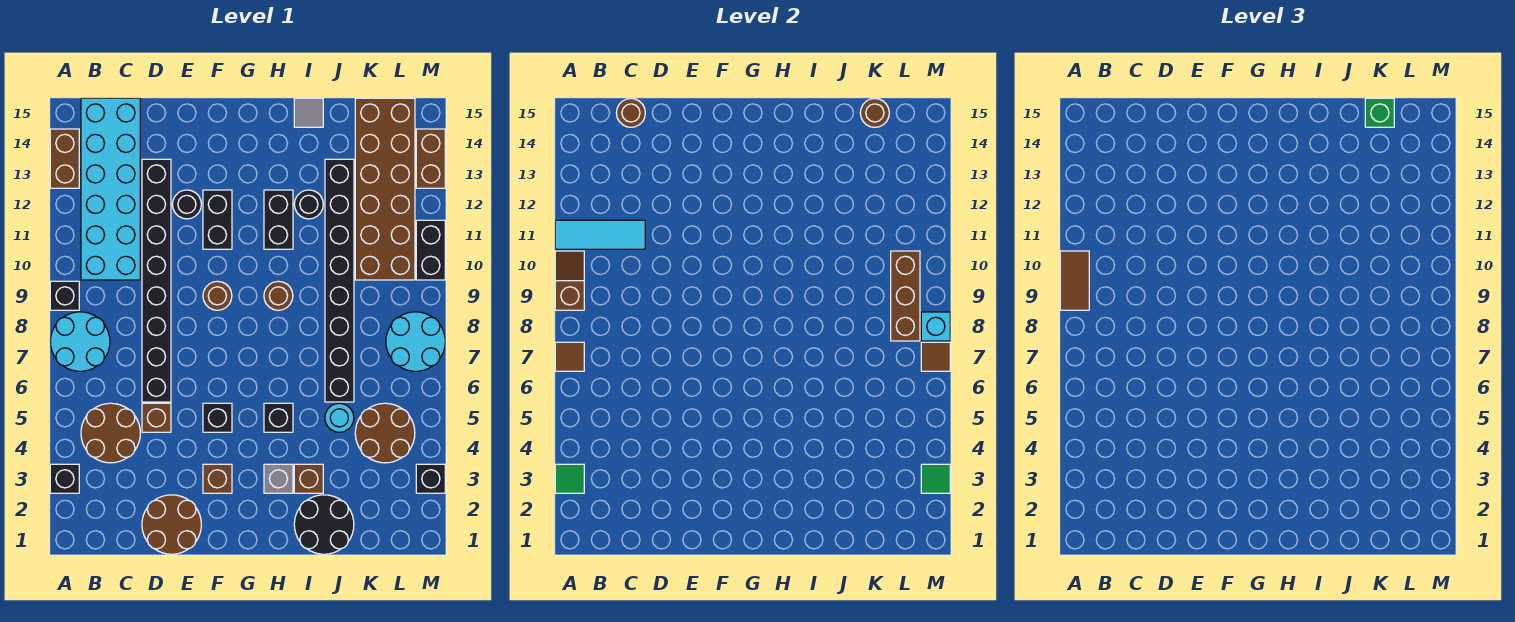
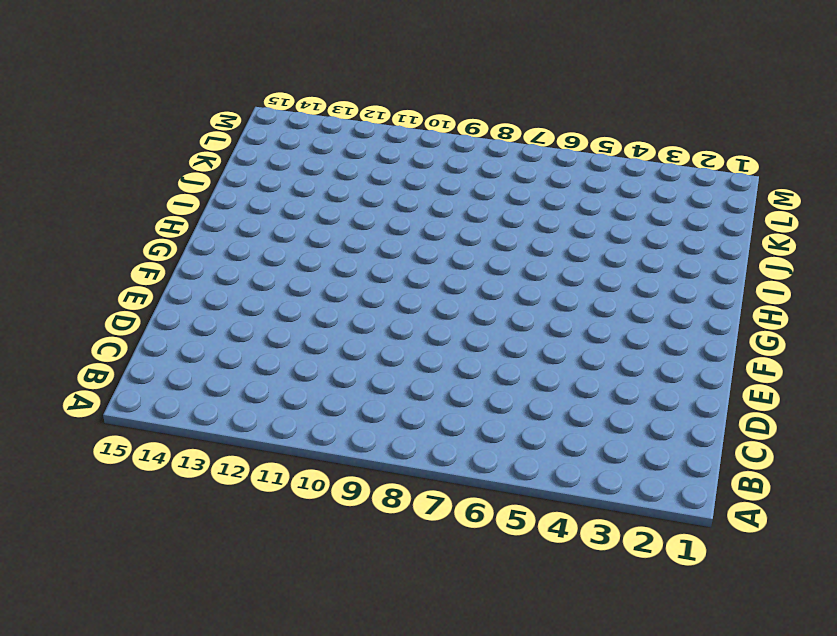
none -> black 1x1 brick [50,464,79,493]
none -> cyan 2x2 round brick [50,312,110,371]
none -> black 1x1 brick [50,281,79,310]
none -> brown 1x2 brick [50,129,79,188]

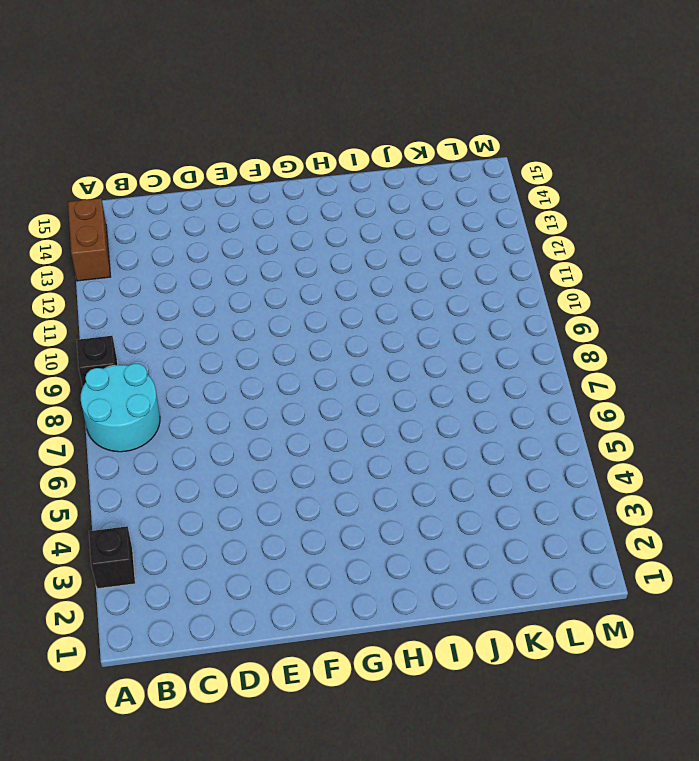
none -> brown 2x2 round brick [81,403,140,463]
none -> cyan 2x6 brick [81,98,140,280]
none -> brown 2x2 round brick [142,495,201,554]
none -> brown 1x1 brick [142,403,171,432]

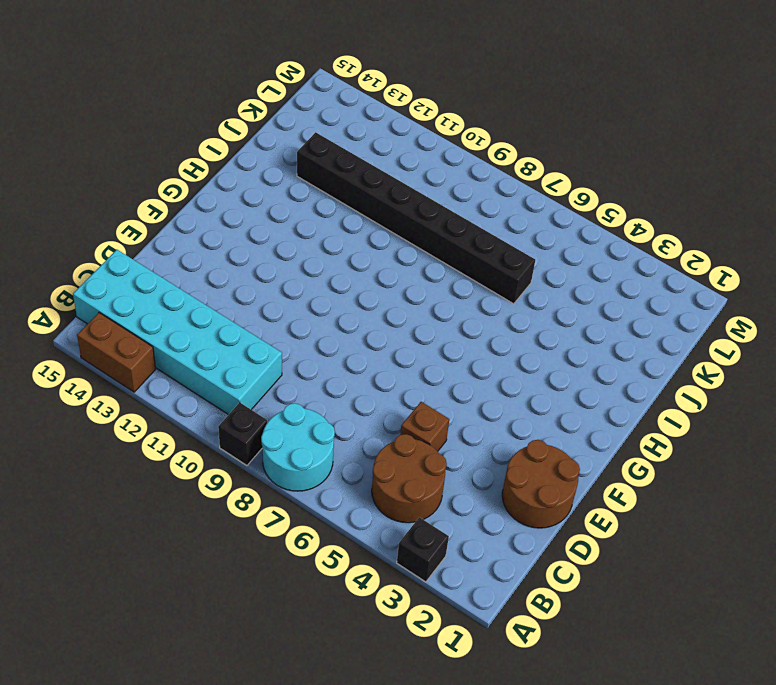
none -> black 1x8 brick [142,159,171,402]
none -> black 1x1 round brick [172,190,201,219]
none -> brown 1x1 brick [203,464,232,493]
none -> black 1x1 brick [203,403,232,432]

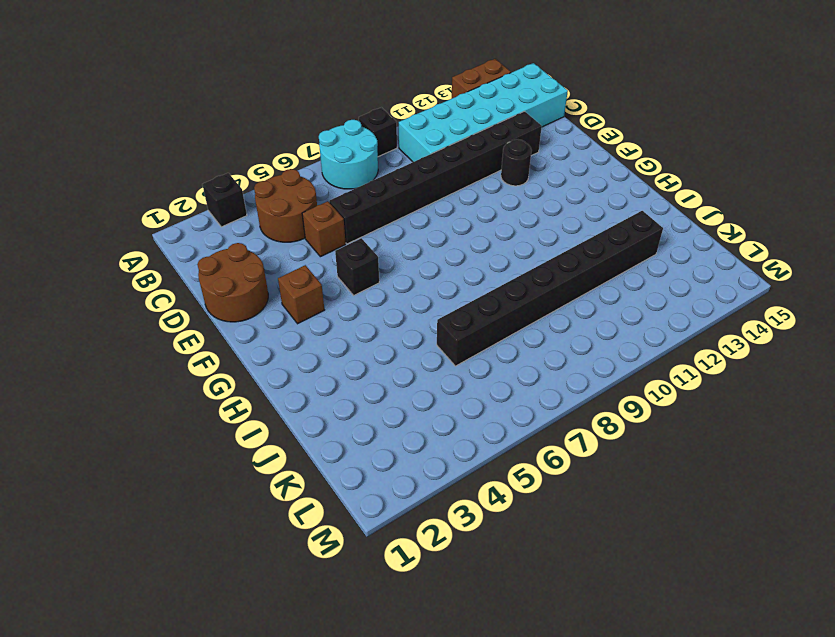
none -> brown 1x1 round brick [203,281,232,310]
none -> black 1x2 brick [203,190,232,249]
none -> grey 1x1 brick [264,464,293,493]
none -> black 1x1 brick [264,403,293,432]

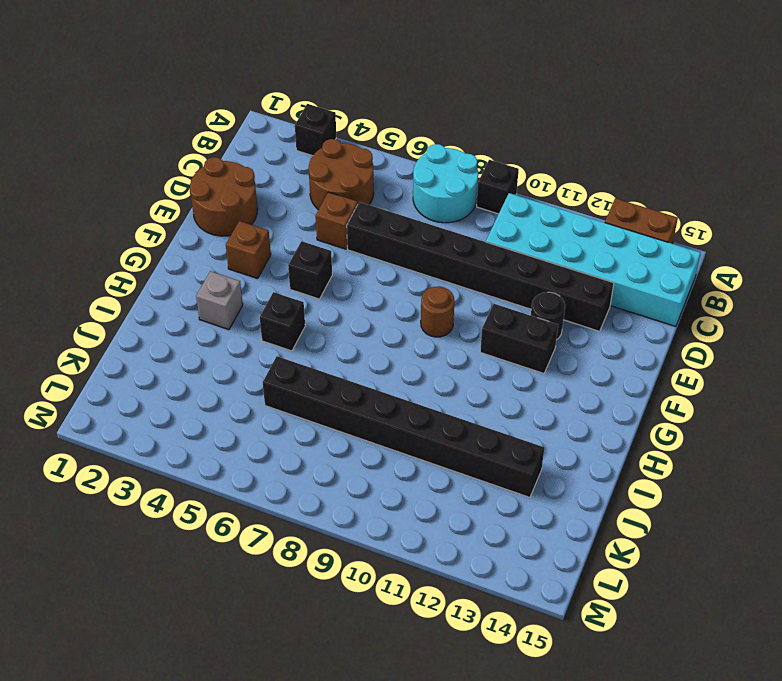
none -> brown 1x1 round brick [264,281,293,310]
none -> black 1x2 brick [264,190,293,249]
none -> black 2x2 round brick [294,495,354,554]
none -> brown 1x1 brick [294,464,323,493]

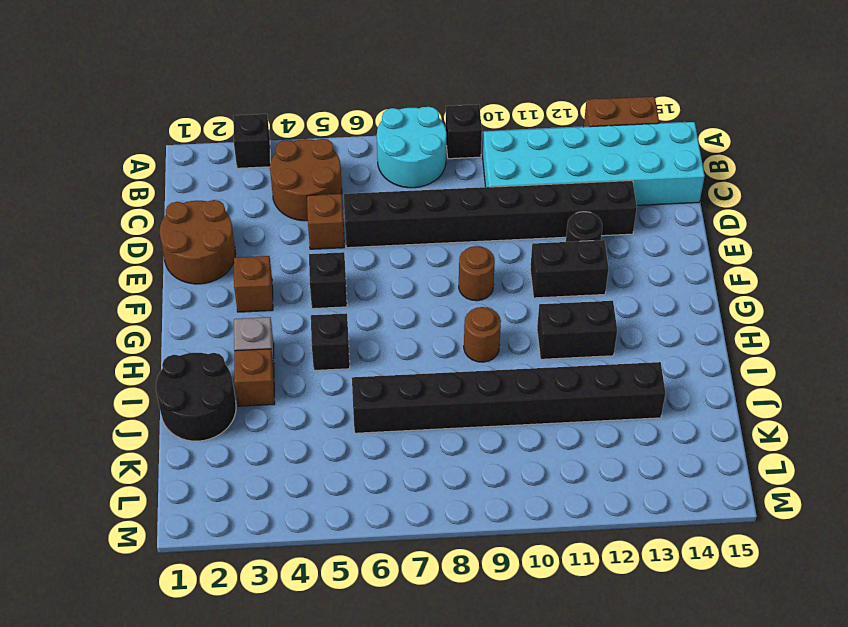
none -> black 1x1 round brick [294,190,323,219]
none -> grey 1x1 tile [294,98,323,127]
none -> cyan 1x1 round brick [325,403,354,432]
none -> brown 2x2 round brick [355,403,415,463]

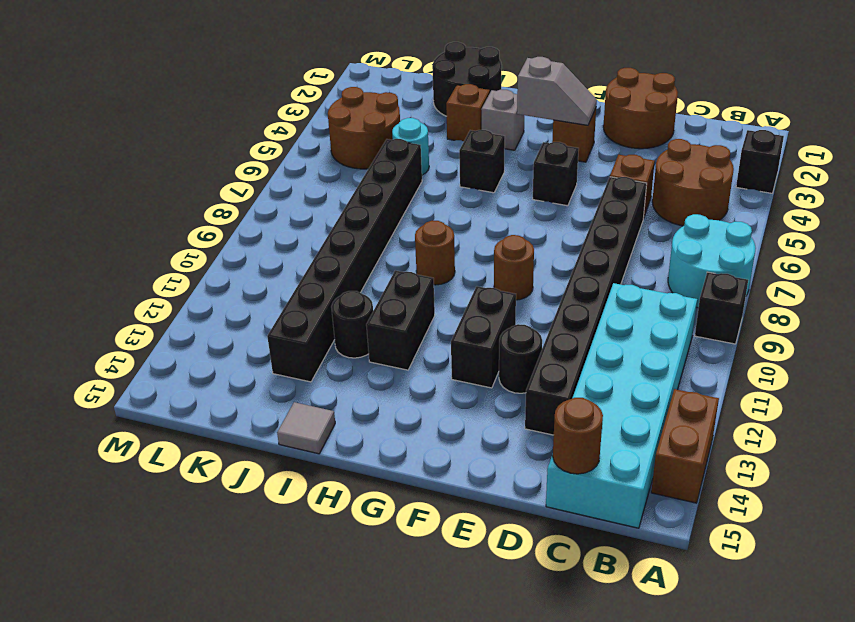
grey 1x2 slope [517,57,597,125] -> none
none -> brown 2x6 brick [355,98,415,280]
none -> cyan 2x2 round brick [386,312,445,371]
none -> black 1x1 brick [416,464,445,493]
none -> black 1x2 brick [416,220,445,280]

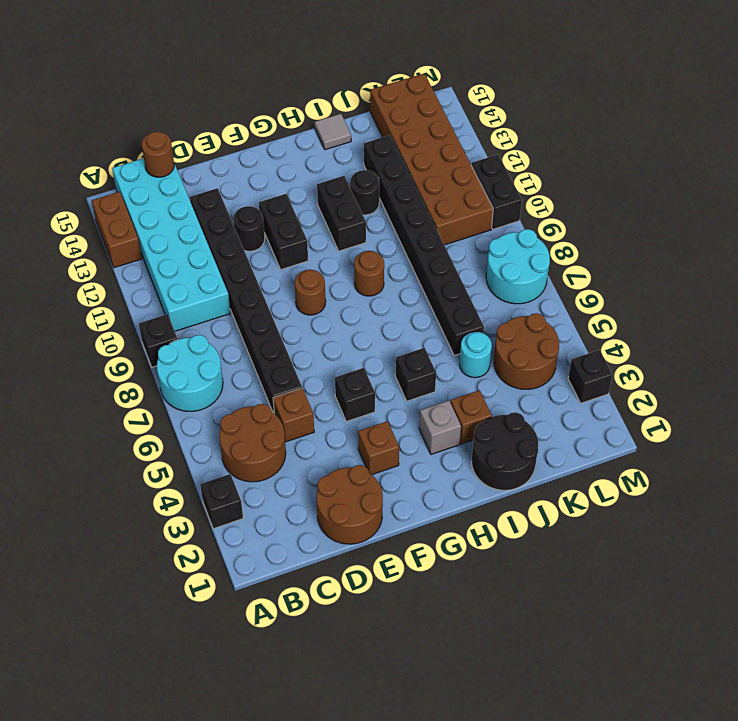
none -> brown 1x2 brick [416,129,445,188]
none -> green 1x1 tile [555,464,584,493]
none -> brown 1x1 tile [555,342,584,371]
none -> brown 1x2 slope [555,251,584,310]

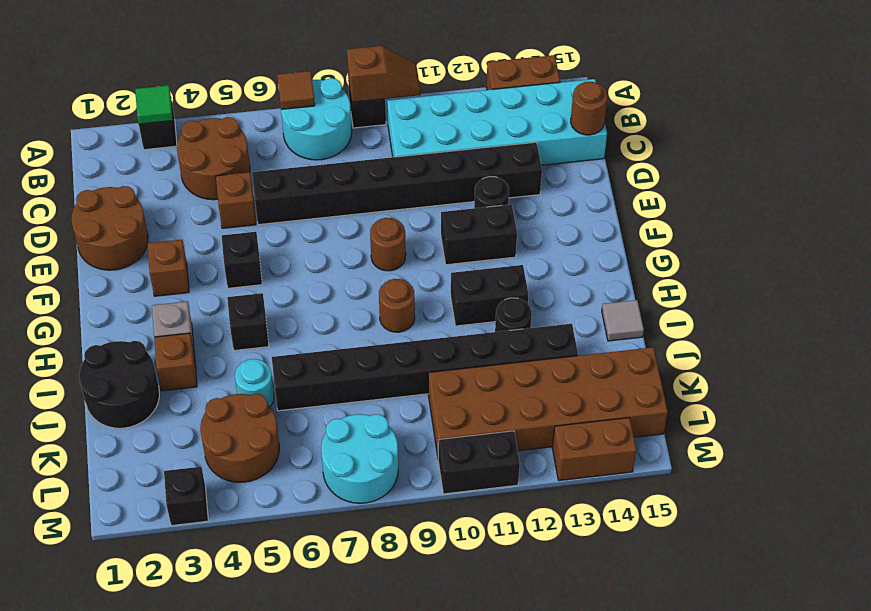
none -> cyan 1x3 tile [555,220,645,249]
none -> brown 1x1 round brick [860,99,889,127]
none -> brown 1x3 brick [891,251,920,341]
none -> green 1x1 tile [921,464,950,493]

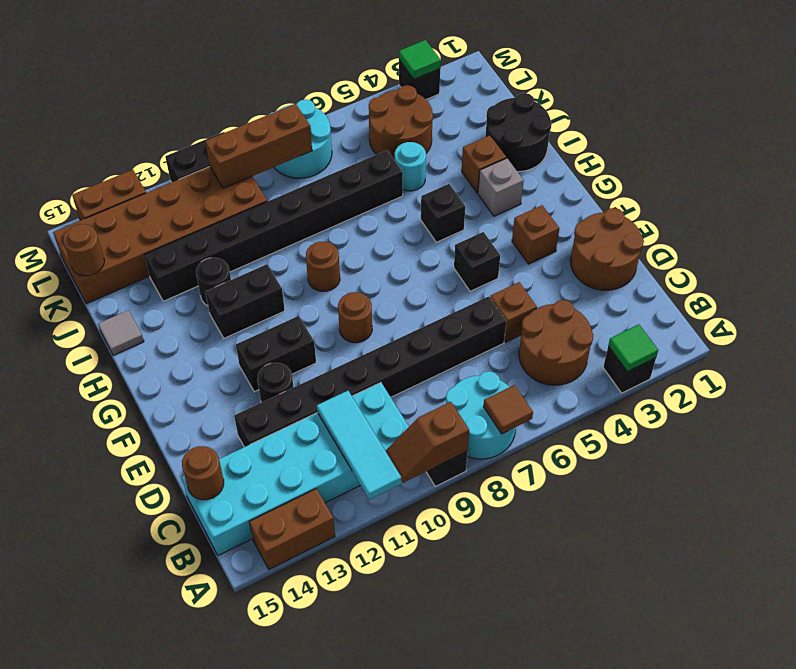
none -> brown 1x1 tile [921,342,950,371]
none -> cyan 1x1 brick [921,312,950,341]
none -> brown 1x2 tile [1060,251,1089,310]
none -> green 1x1 brick [1365,98,1394,127]

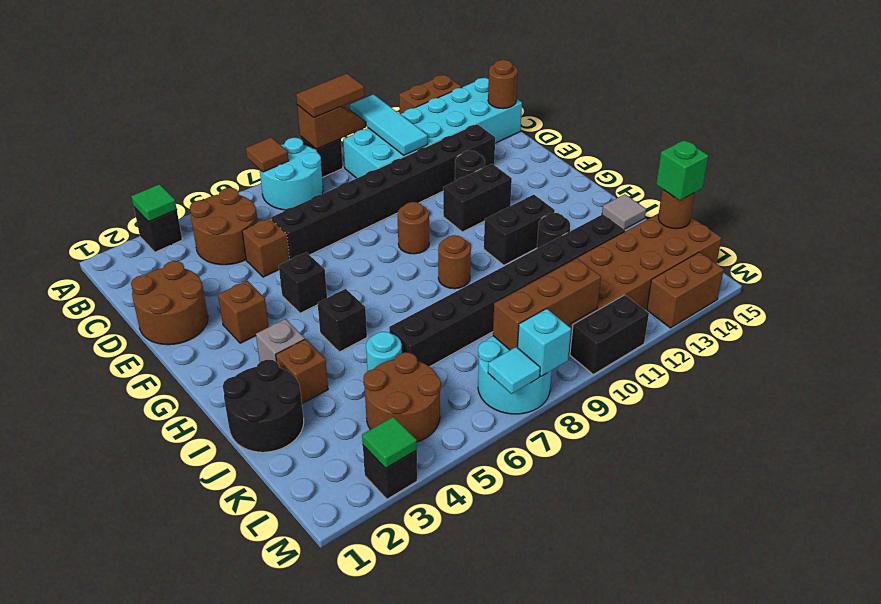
cyan 1x1 tile [488,347,540,394] -> brown 1x1 tile [921,342,950,371]

